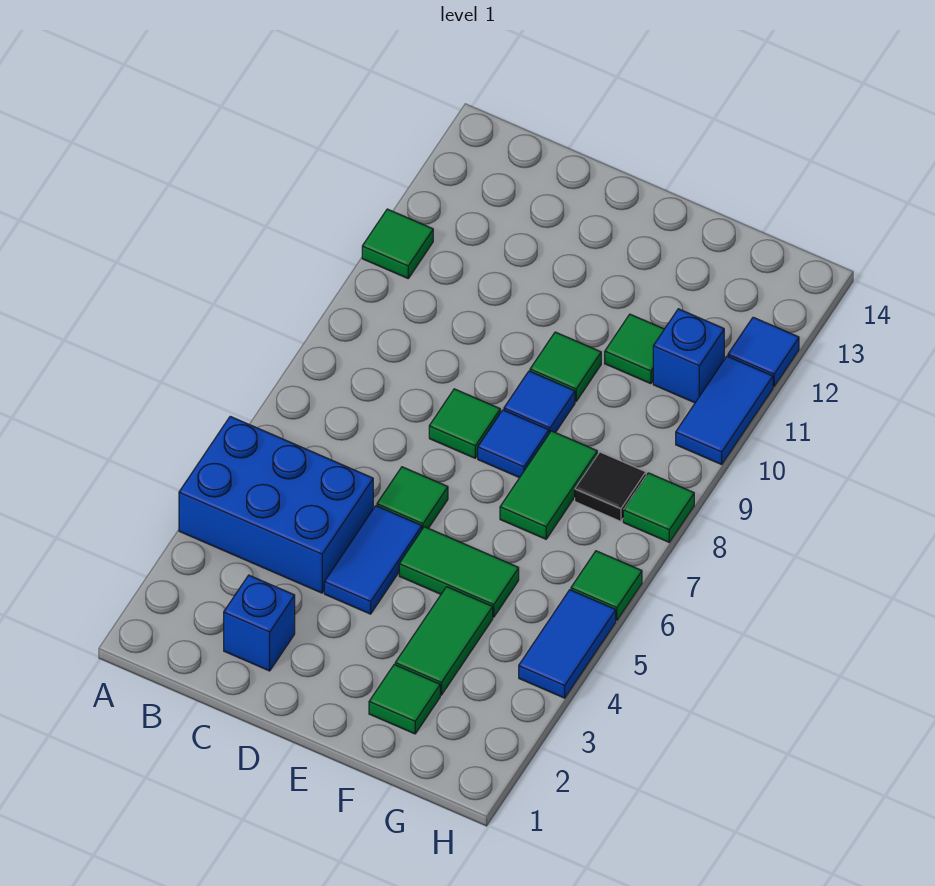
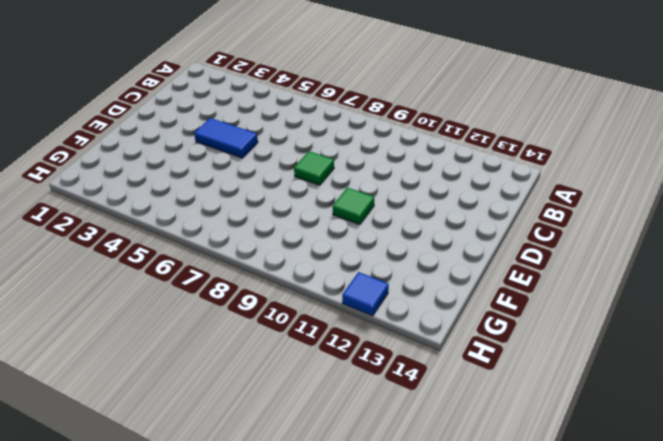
none -> blue 2x3 brick [179,416,373,593]
none -> green 1x1 tile [362,209,433,278]
none -> blue 1x1 brick [224,575,295,671]

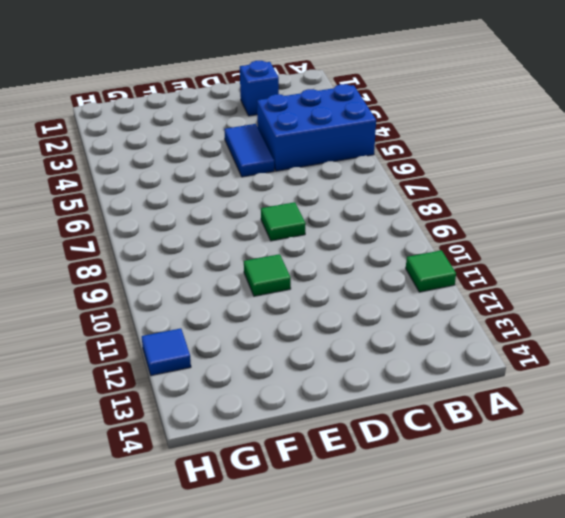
none -> green 1x1 tile [377,467,448,529]
none -> green 1x2 tile [399,527,519,617]
none -> blue 1x1 tile [478,410,549,478]

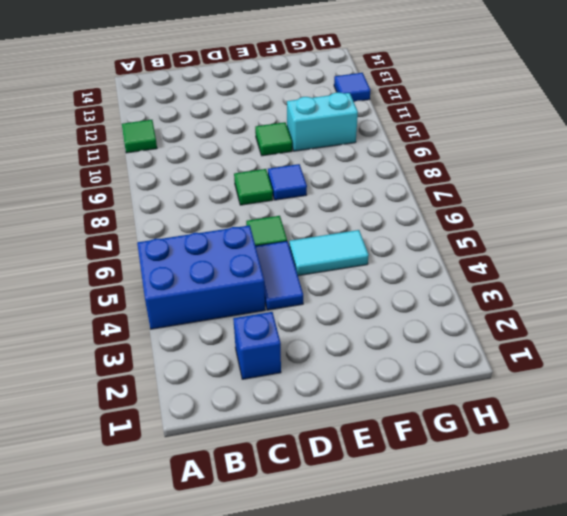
cyan 1x2 tile [289,230,369,276] -> green 1x2 tile [399,527,519,617]
cyan 1x2 brick [287,92,358,151] -> none
none -> blue 1x1 tile [504,371,575,433]
none -> green 1x1 tile [369,665,440,734]
none -> green 1x2 tile [395,587,493,695]

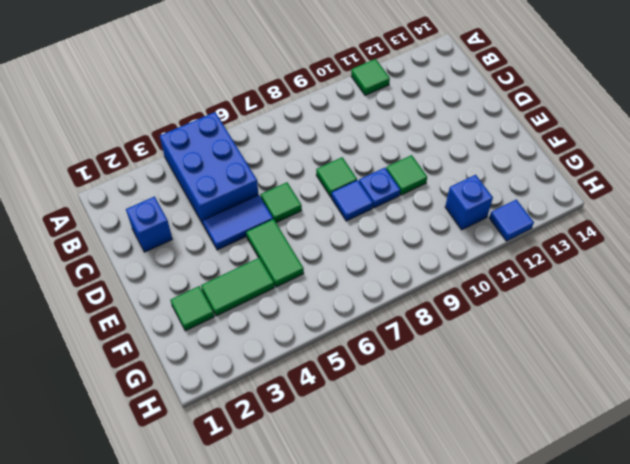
blue 1x1 plate [359,168,400,208] -> blue 1x1 tile [504,371,575,433]
none -> green 1x2 tile [500,431,597,539]
none -> green 1x1 tile [605,314,664,384]
none -> black 1x1 tile [575,452,646,521]

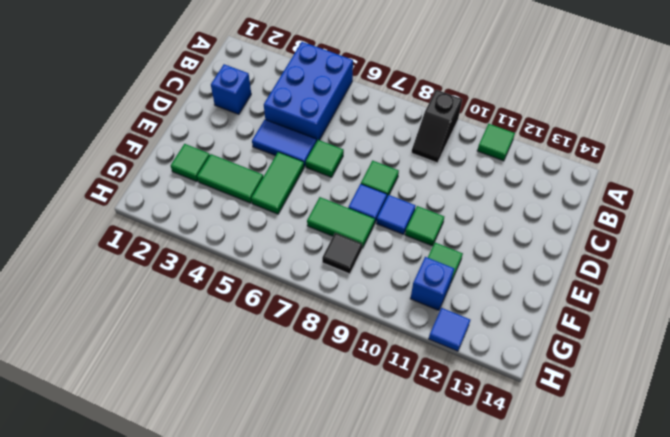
black 1x2 slope [411,90,462,163] -> none
none -> blue 1x2 tile [519,590,616,698]
none -> green 1x1 tile [571,551,642,620]
none -> green 1x1 tile [623,473,694,542]

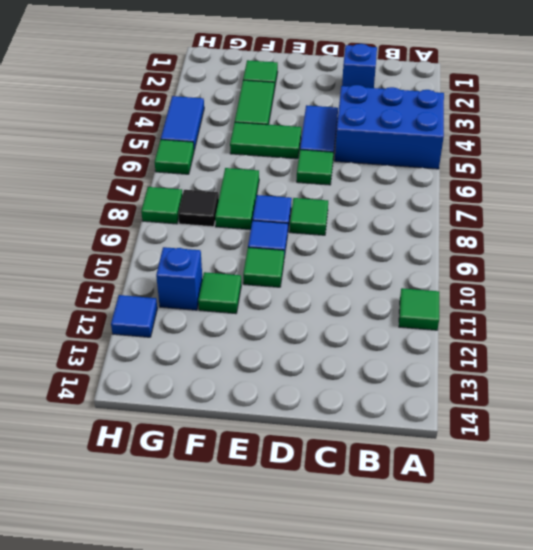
none -> blue 1x2 tile [676,356,773,465]

